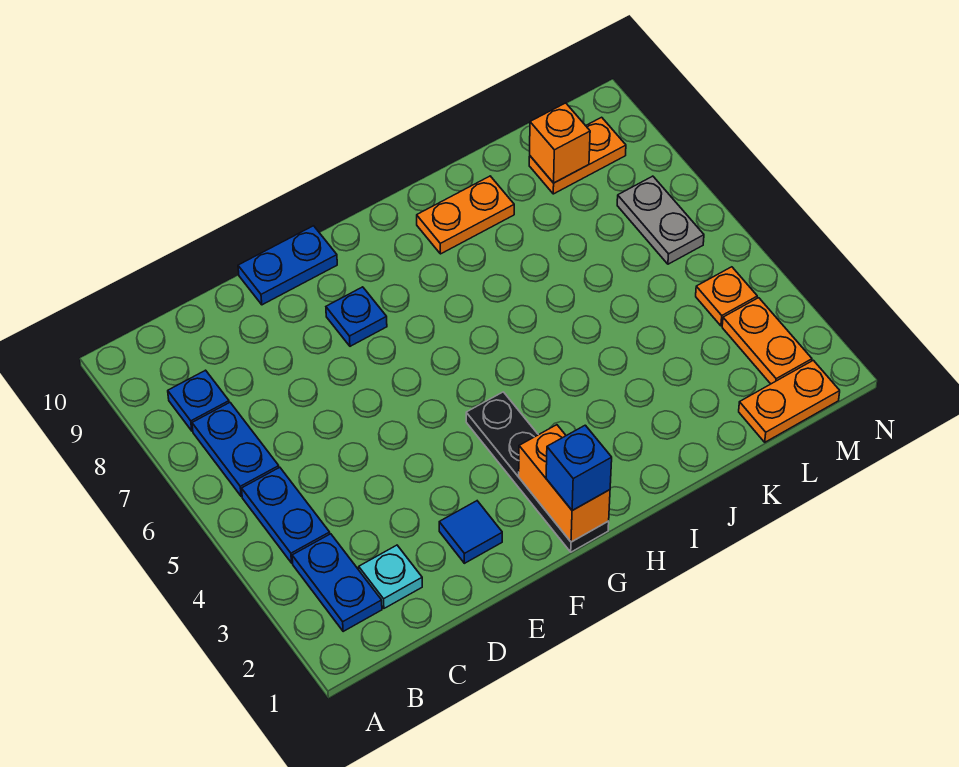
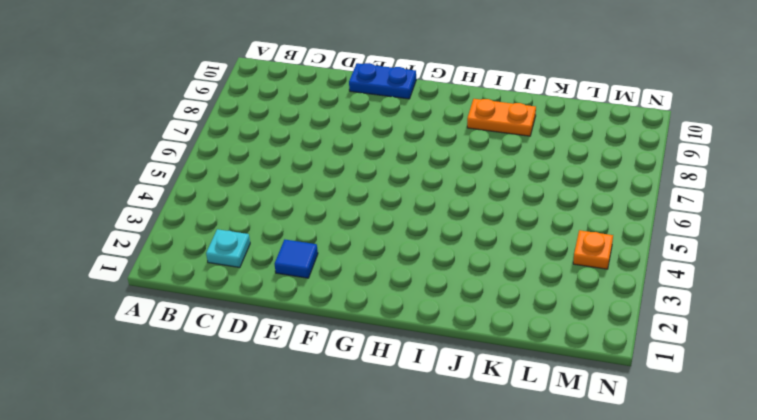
none -> blue 1x2 plate [292,534,382,632]
none -> blue 1x2 plate [242,467,330,563]
none -> blue 1x2 plate [192,403,279,496]

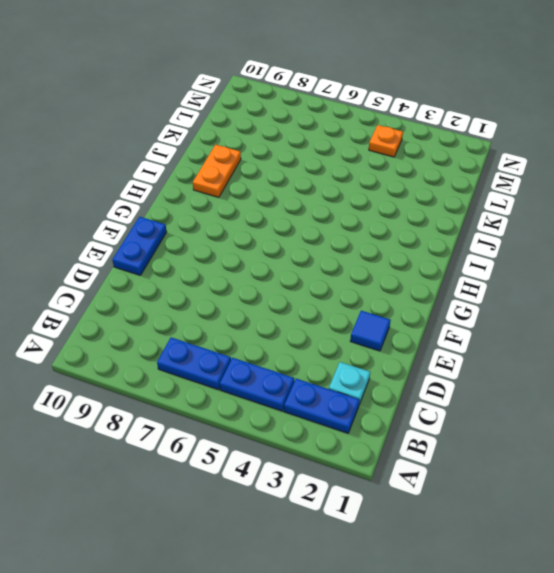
none -> blue 1x1 plate [168,370,229,431]
none -> blue 1x1 plate [326,287,387,346]
none -> black 1x4 plate [466,392,609,552]

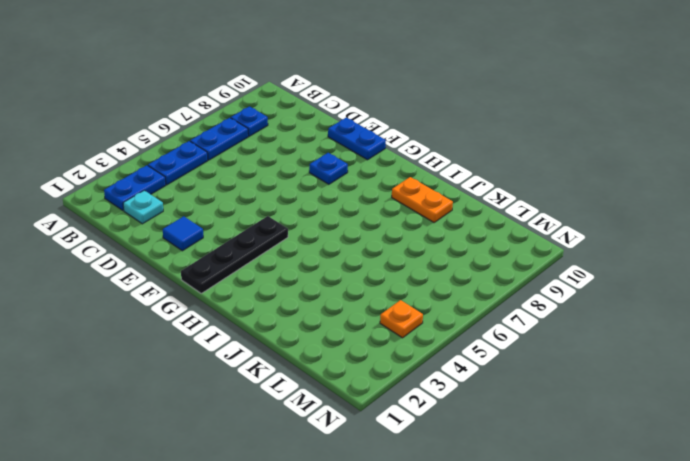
none -> orange 1x2 plate [739,360,840,442]
none -> orange 1x2 plate [529,117,626,194]
none -> orange 1x2 plate [722,298,812,384]

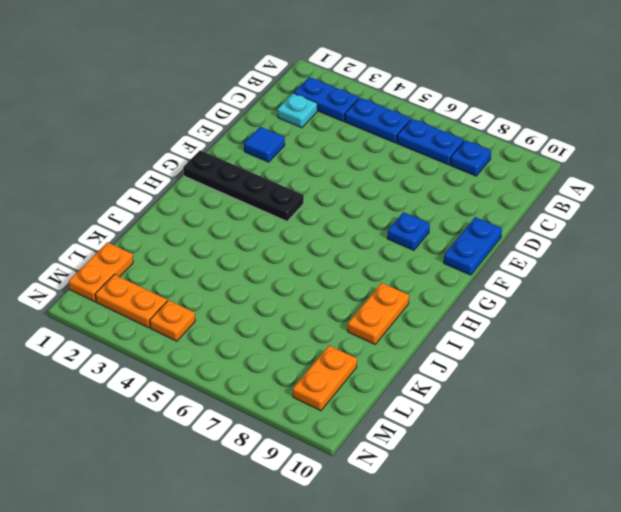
none -> grey 1x2 plate [617,176,704,264]
none -> orange 1x2 brick [519,425,610,542]
none -> orange 1x1 brick [530,103,590,183]

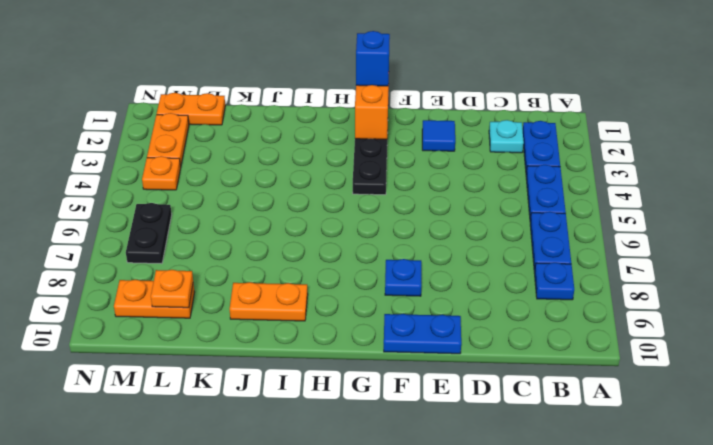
orange 1x1 plate [151,270,193,308] -> orange 1x1 brick [530,103,590,183]
black 1x2 plate [126,203,172,264] -> grey 1x2 plate [617,176,704,264]

